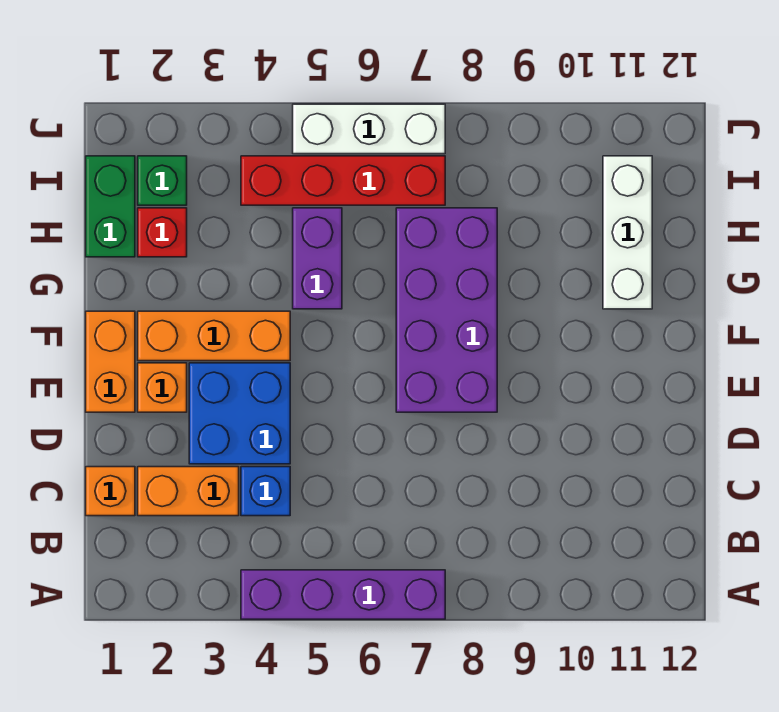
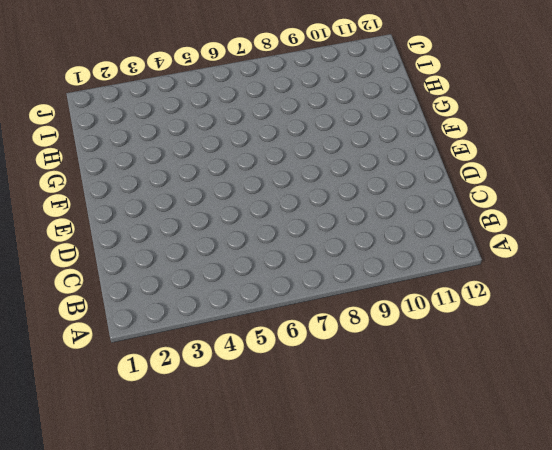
none -> purple 1x4 brick [241,570,445,619]
none -> orange 1x1 brick [86,467,135,516]
none -> orange 1x2 brick [138,467,239,516]

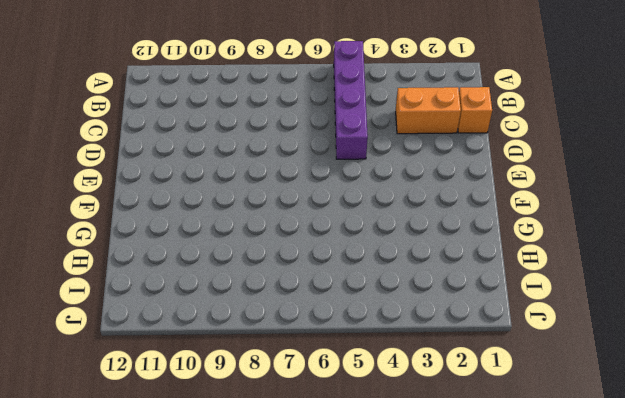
purple 1x4 brick [334,41,368,159] -> purple 1x4 brick turned to [241,570,445,619]
none -> blue 1x1 brick [241,467,290,516]
none -> blue 2x2 brick [189,363,290,464]
none -> orange 1x2 brick [86,311,135,412]

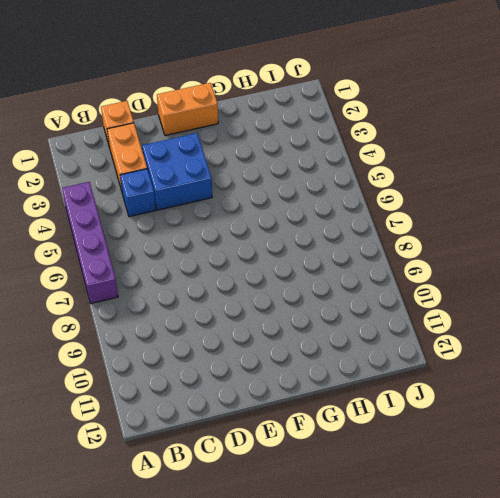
none -> orange 1x1 brick [138,363,187,412]
none -> purple 2x4 brick [396,208,497,412]
none -> orange 1x3 brick [138,311,290,361]

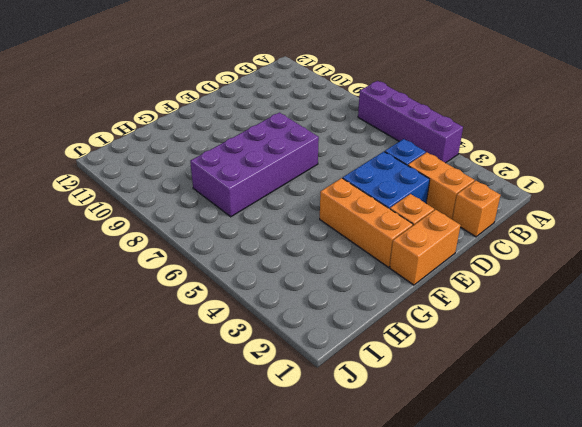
none -> purple 1x2 brick [293,208,342,309]
none -> white 1x3 brick [603,156,652,309]
none -> green 1x2 brick [86,156,135,257]

